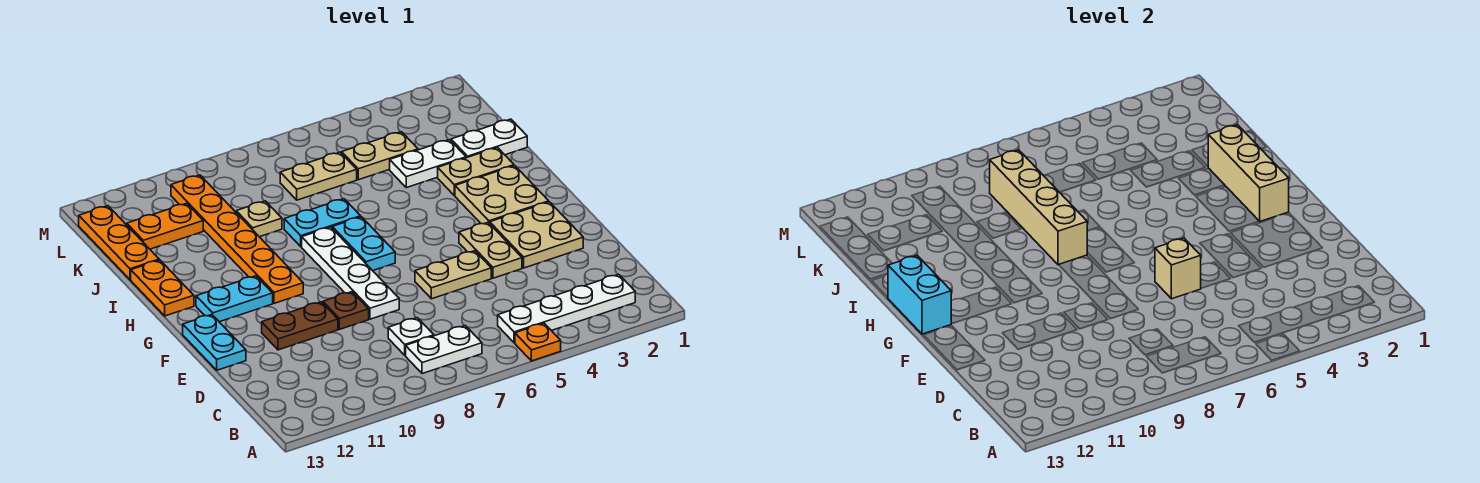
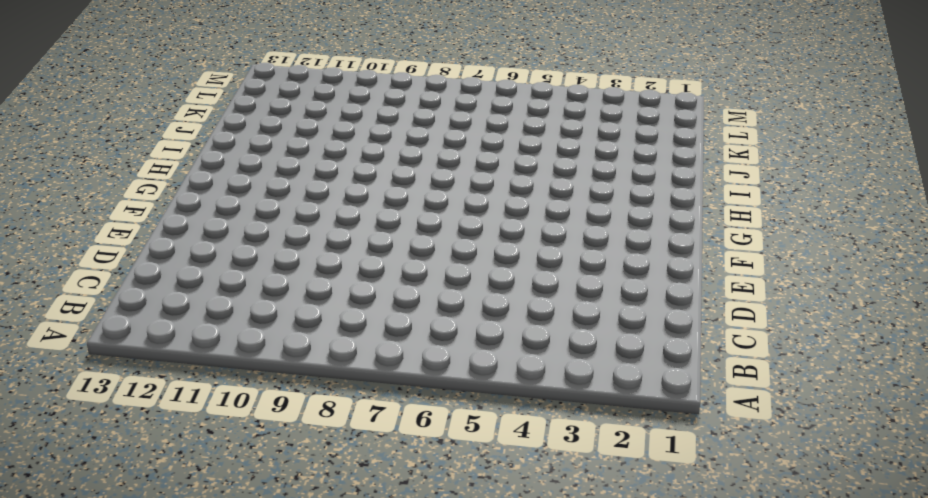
none -> orange 1x1 plate [515,323,561,361]
none -> white 1x4 plate [498,274,635,343]
none -> white 1x2 plate [406,326,482,374]

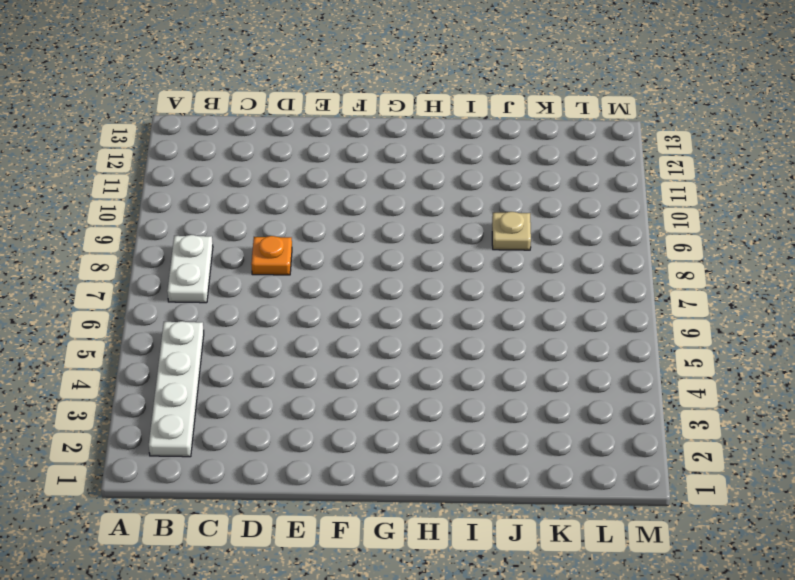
orange 1x1 plate [251,236,292,275] -> orange 1x1 plate moved to [515,323,561,361]
none -> white 1x1 plate [388,318,434,355]
none -> tan 2x2 plate [490,202,583,268]
none -> tan 1x2 plate [459,223,522,278]

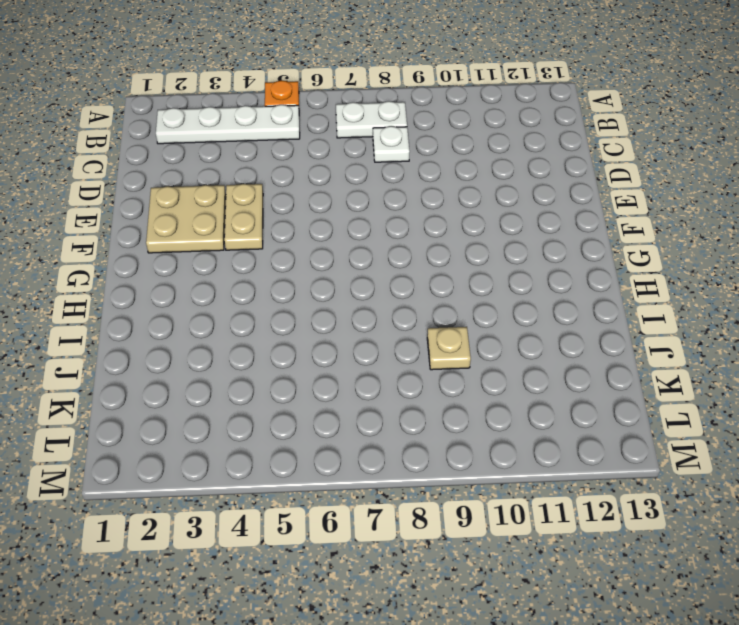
none -> tan 1x2 plate [415,251,491,299]
none -> white 1x4 plate [302,227,399,319]
none -> brown 1x1 plate [323,292,369,329]

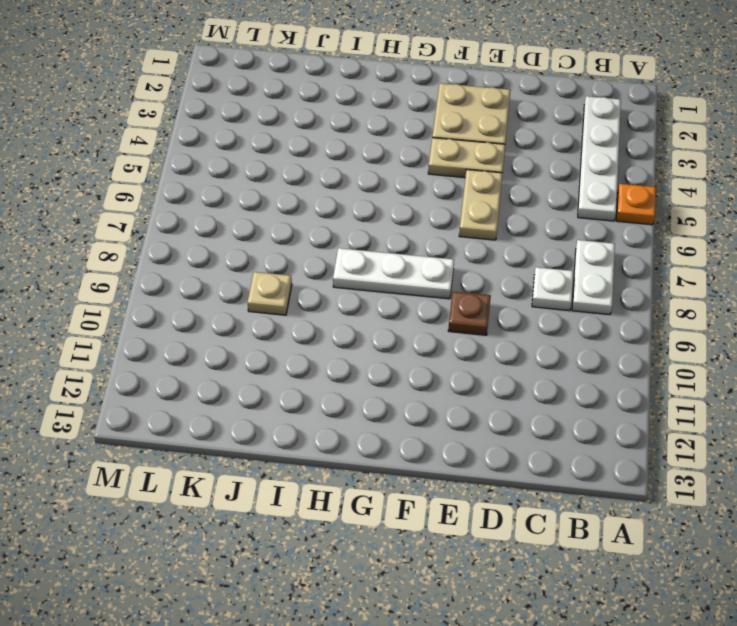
white 1x3 plate [333,248,454,299] -> white 1x4 plate [302,227,399,319]
none -> brown 1x2 plate [262,302,338,350]
none -> cyan 1x2 plate [183,315,246,370]
none -> tan 2x2 plate [455,166,549,224]

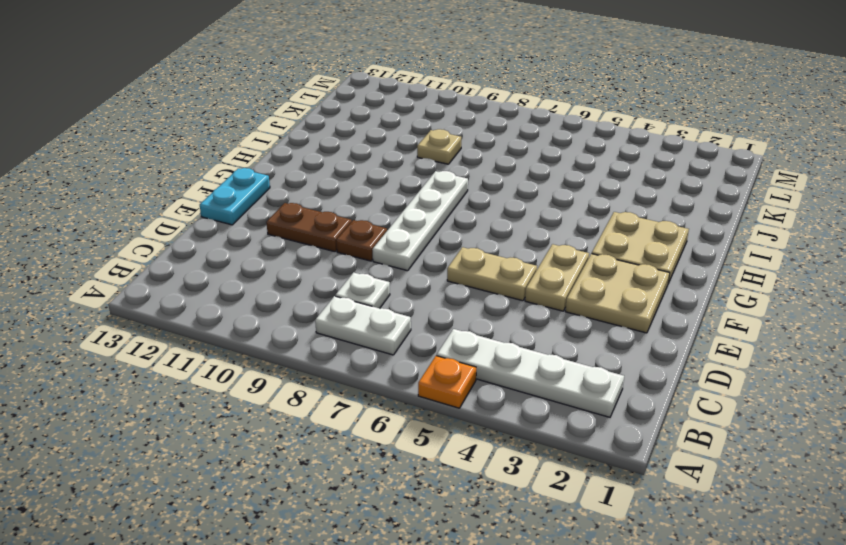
none -> cyan 1x2 plate [332,217,395,271]
none -> orange 1x6 plate [171,175,303,303]
none -> cyan 1x2 plate [196,276,273,322]

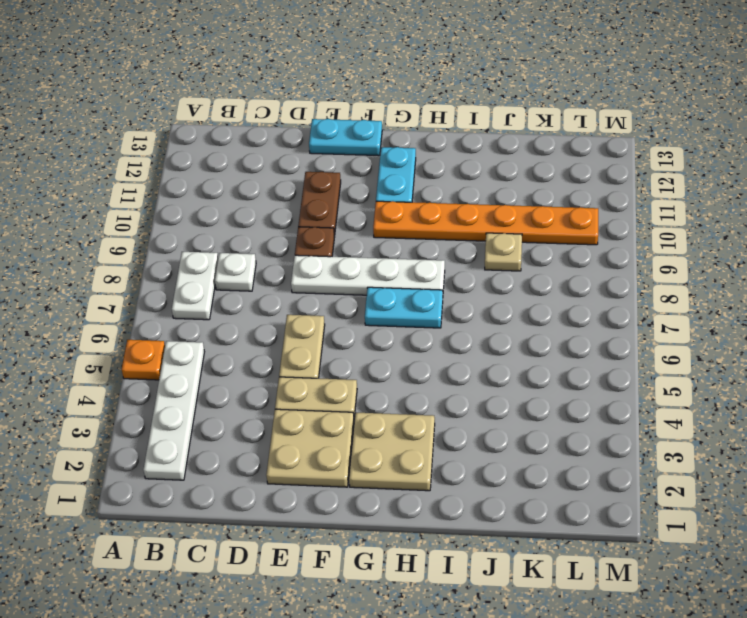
none -> orange 1x2 plate [131,260,194,316]
none -> tan 1x2 plate [438,148,514,195]
none -> cyan 1x2 plate [284,199,361,247]

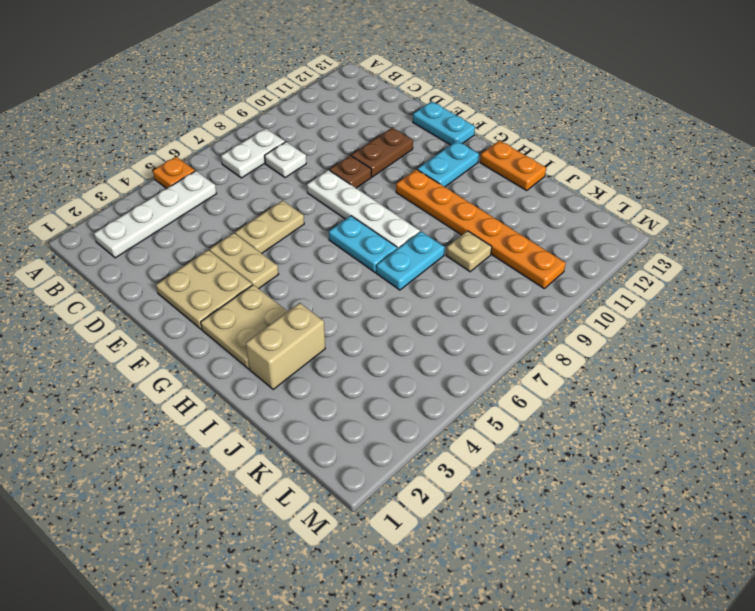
tan 1x2 brick [246,303,325,389] -> tan 1x2 plate [438,148,514,195]
none -> white 1x2 plate [451,119,527,158]
none -> white 1x2 plate [390,140,466,188]
none -> orange 1x3 plate [79,206,159,280]

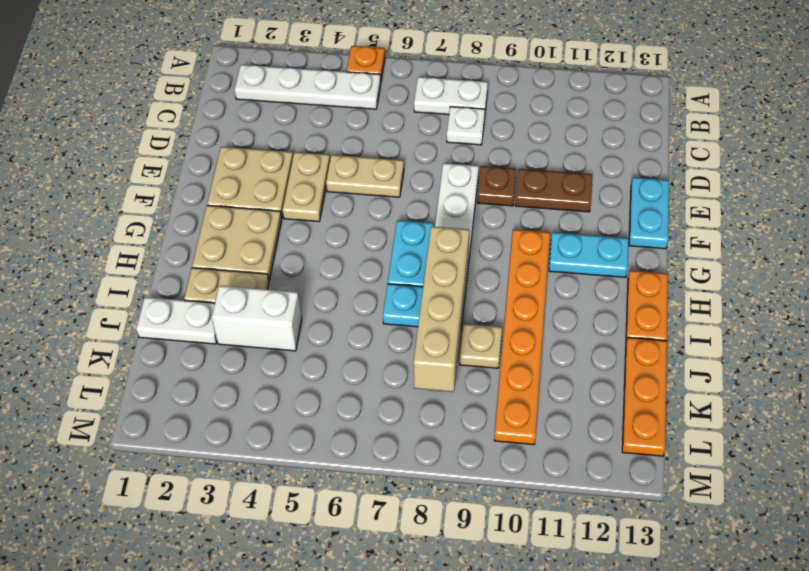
white 1x2 brick [212,286,302,351] -> white 1x2 plate [390,140,466,188]
none -> tan 1x2 plate [342,132,418,180]
none -> tan 1x2 plate [280,152,357,200]
none -> orange 1x2 plate [127,203,203,249]

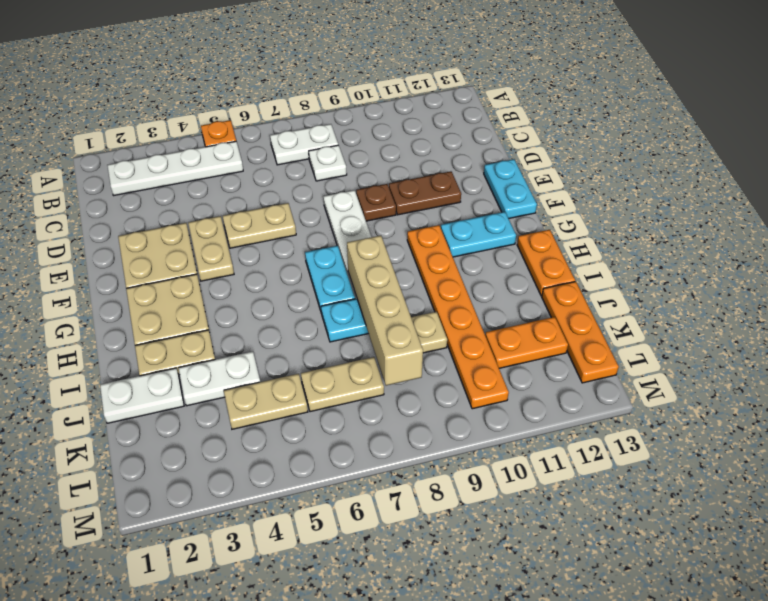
none -> tan 1x1 brick [1155,238,1201,299]
none -> tan 1x3 brick [1208,125,1289,221]
none -> cyan 1x2 brick [888,256,951,334]

